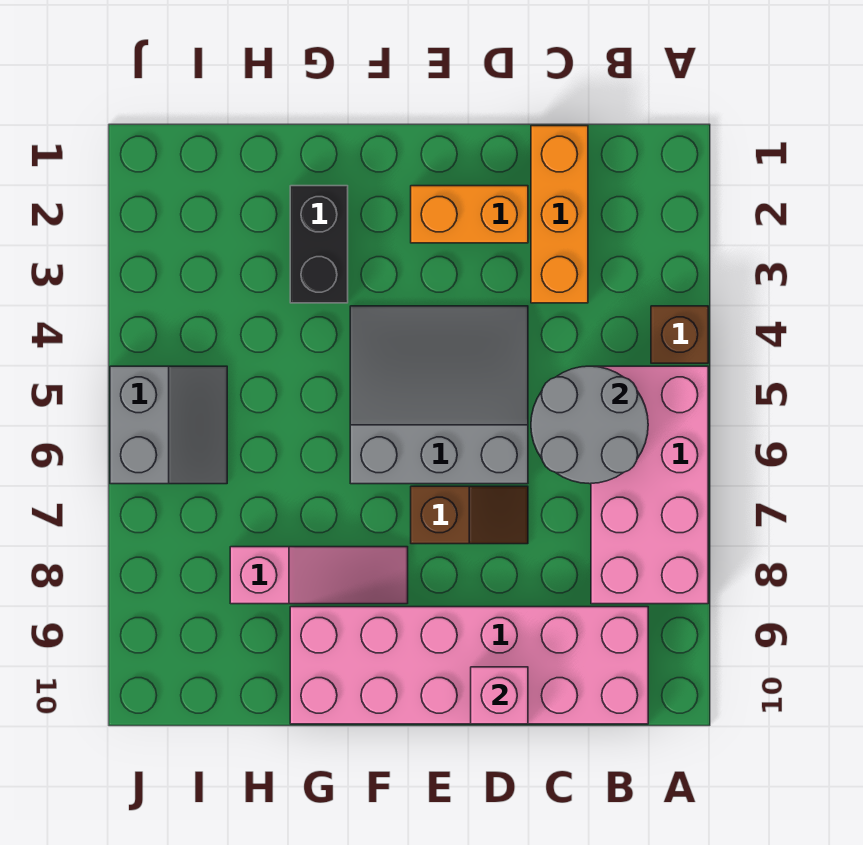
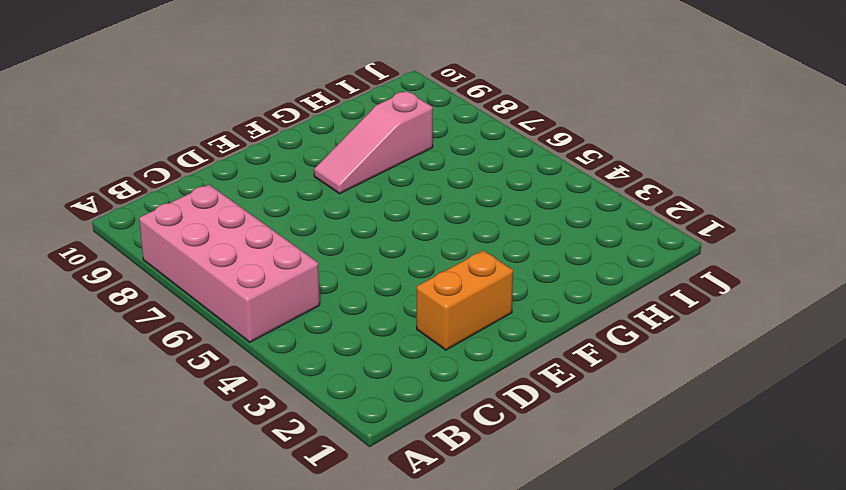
none -> brown 1x1 brick [651,306,708,363]
none -> pink 2x6 brick [290,607,648,724]
none -> orange 1x3 brick [531,126,588,303]

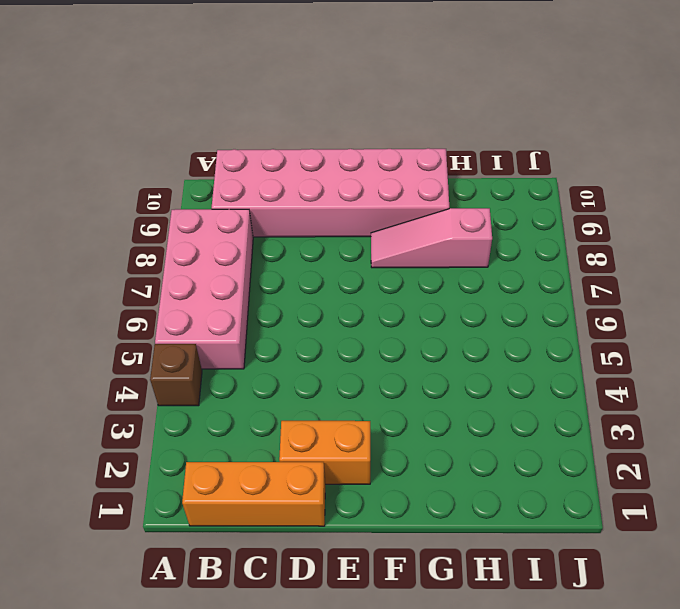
orange 1x3 brick [182,462,325,526] -> orange 1x3 brick turned to [531,126,588,303]
none -> grey 3x3 slope [350,306,528,484]
none -> brown 1x2 slope [411,486,528,544]
none -> black 1x2 brick [290,186,348,303]

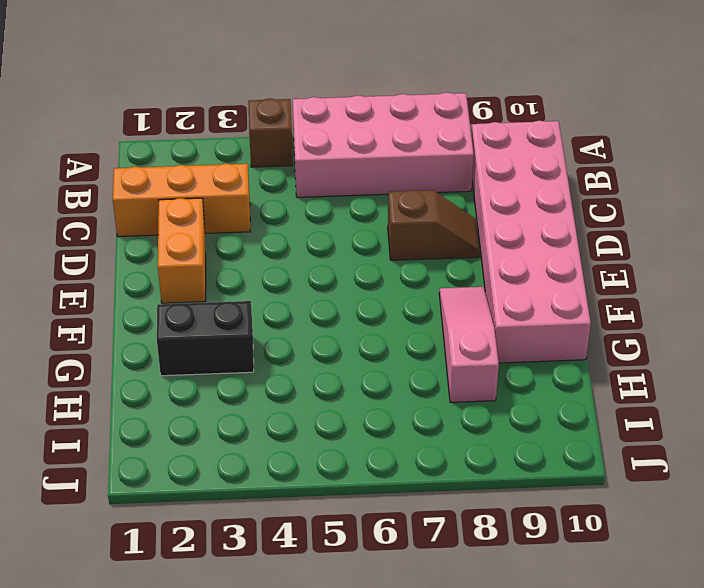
brown 1x2 slope [388,190,479,260] -> brown 1x2 slope turned to [411,486,528,544]
none -> grey 3x3 slope [350,306,528,484]
none -> grey 2x2 slope [110,366,227,484]
none -> grey 2x2 round brick [531,366,648,484]

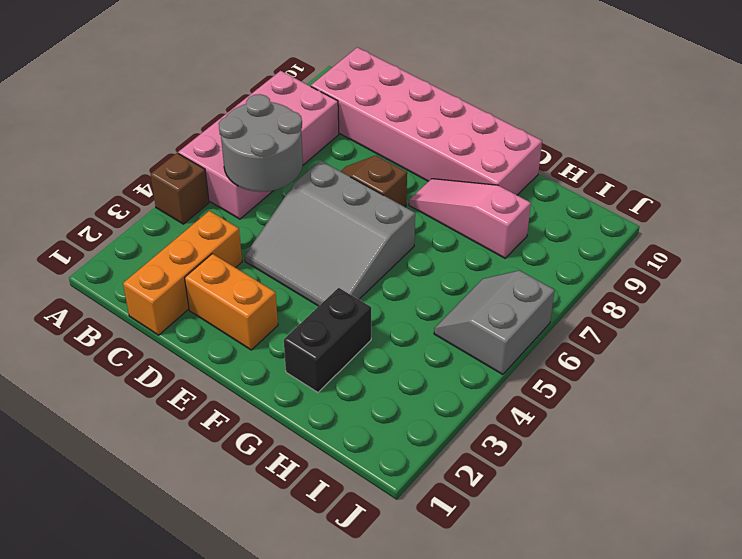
none -> pink 1x1 brick [471,667,528,724]

